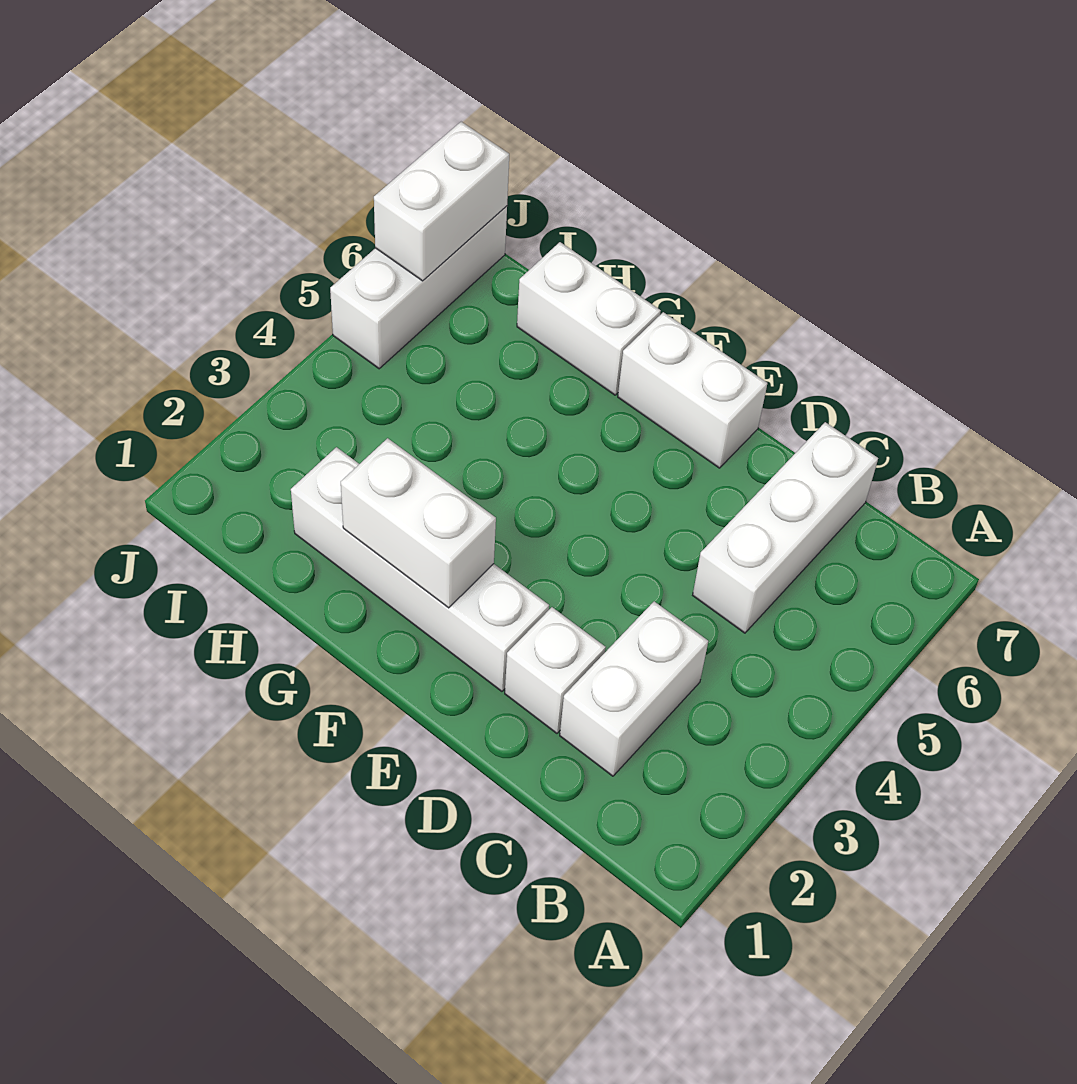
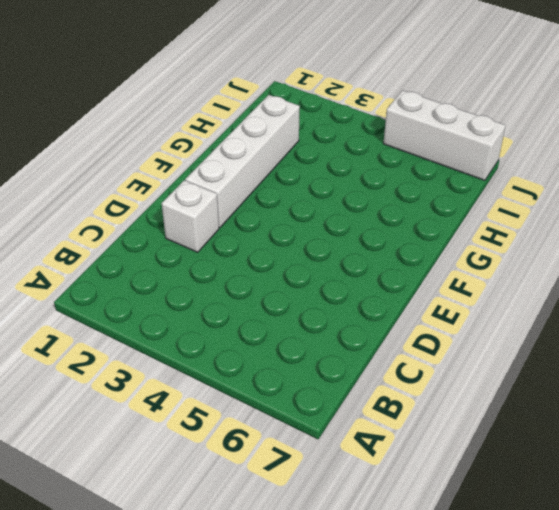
none -> white 1x2 brick [560,601,708,776]
none -> white 1x3 brick [693,422,878,633]

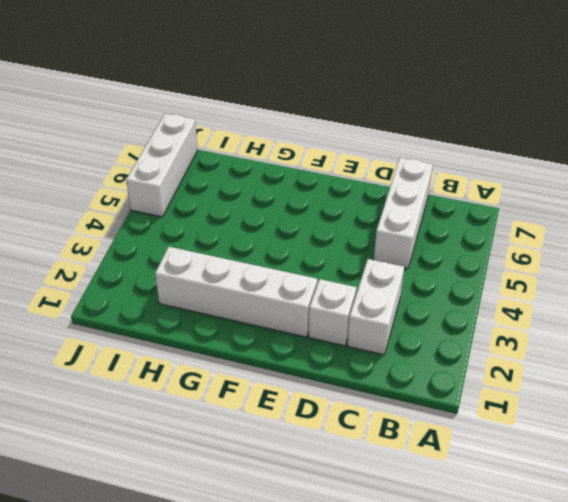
none -> white 1x2 brick [618,312,767,468]
none -> white 1x2 brick [517,242,661,395]

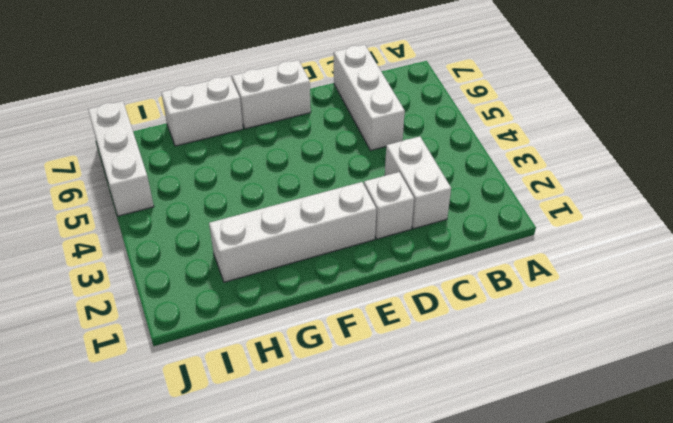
none -> white 1x2 brick [341,438,496,608]
none -> white 1x2 brick [374,122,509,281]

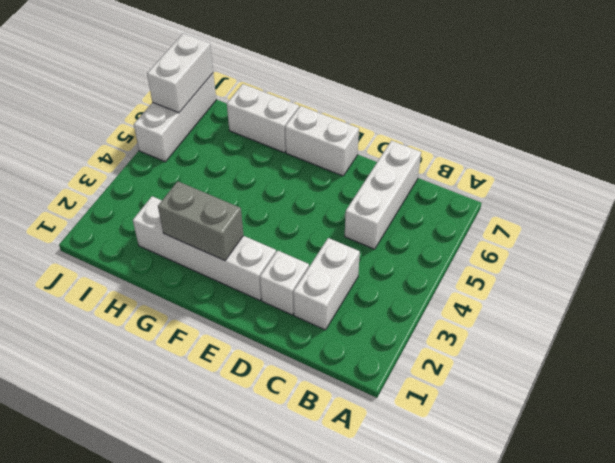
grey 1x2 brick [158,181,243,261] -> white 1x2 brick [341,438,496,608]

